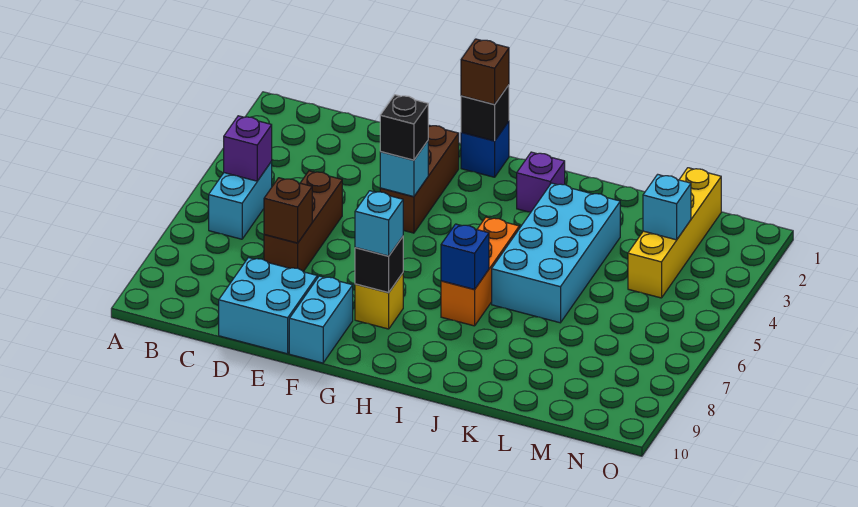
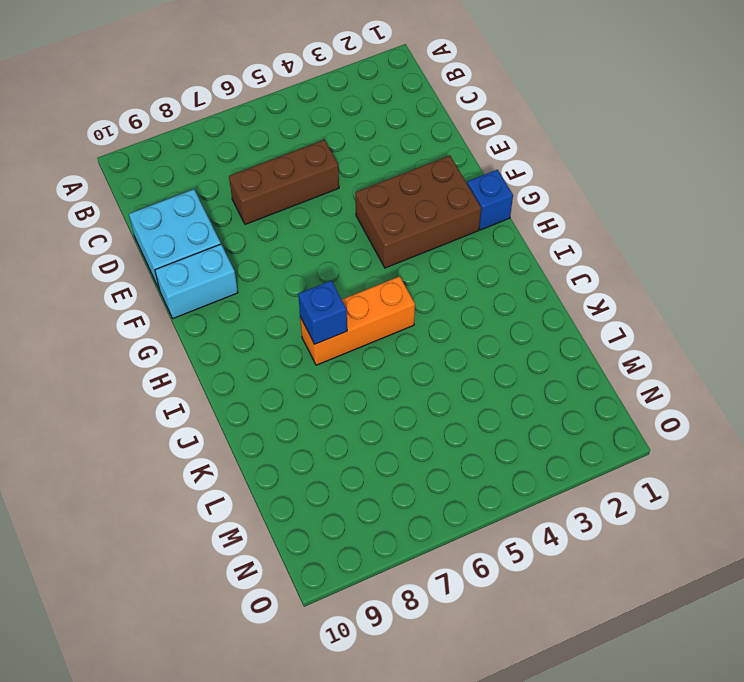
brown 2x3 brick [355,156,481,268] -> brown 1x3 brick [380,125,459,233]
none -> cyan 1x2 brick [209,162,272,239]
none -> yellow 1x1 brick [355,273,403,329]
none -> purple 1x1 brick [517,152,565,212]

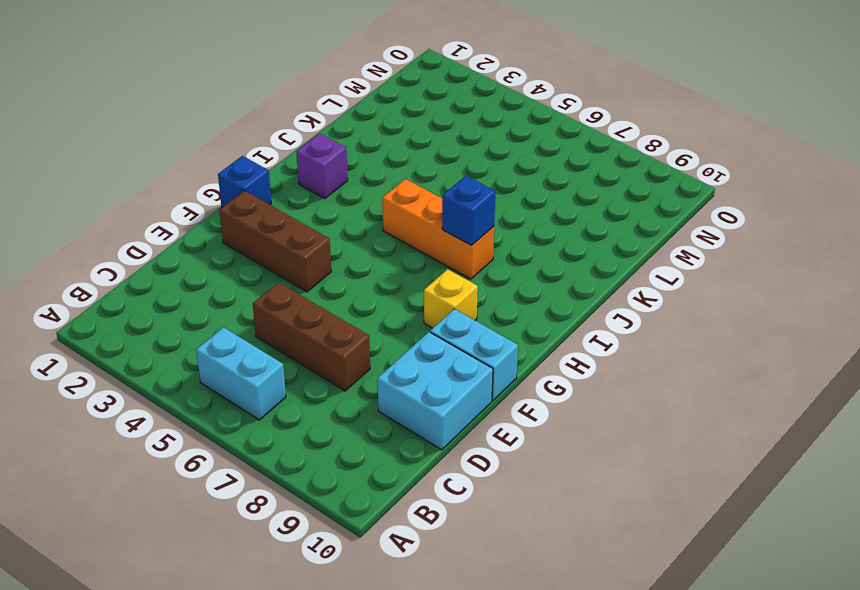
none -> cyan 2x4 brick [492,183,620,323]
none -> yellow 1x4 brick [628,168,721,298]
none -> purple 1x1 brick [224,116,272,181]

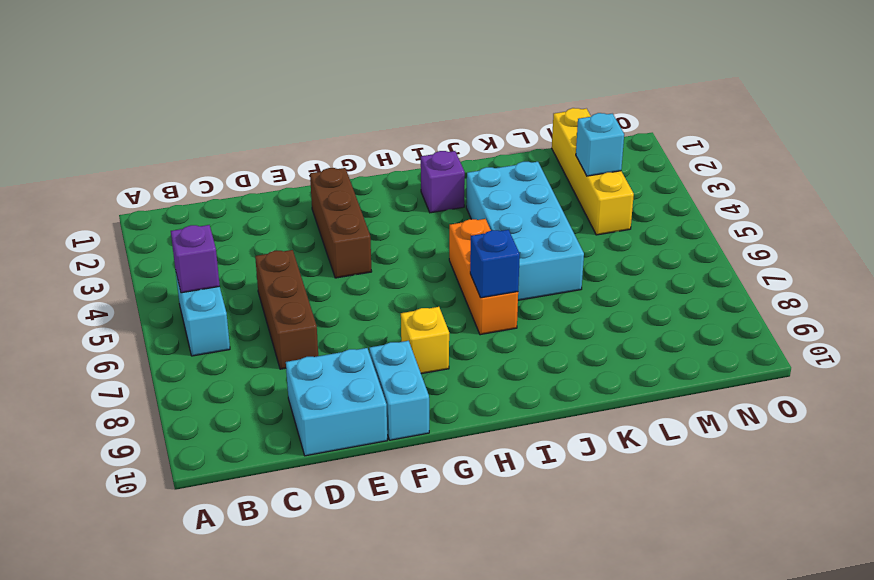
none -> blue 1x1 brick [461,121,509,177]
none -> brown 1x1 brick [264,178,312,243]
none -> cyan 1x1 brick [380,141,428,197]

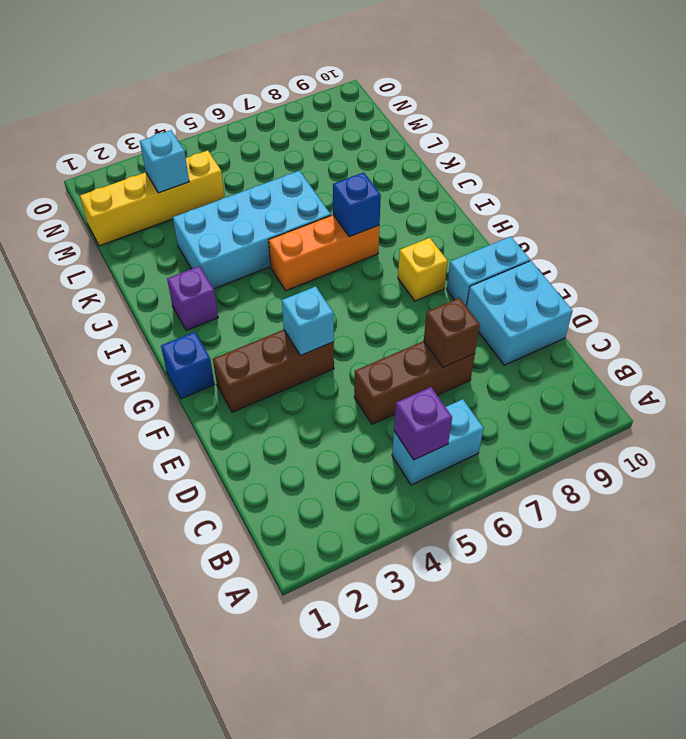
none -> black 1x1 brick [461,85,509,141]
none -> black 1x1 brick [355,237,403,292]
none -> black 1x1 brick [380,95,428,160]

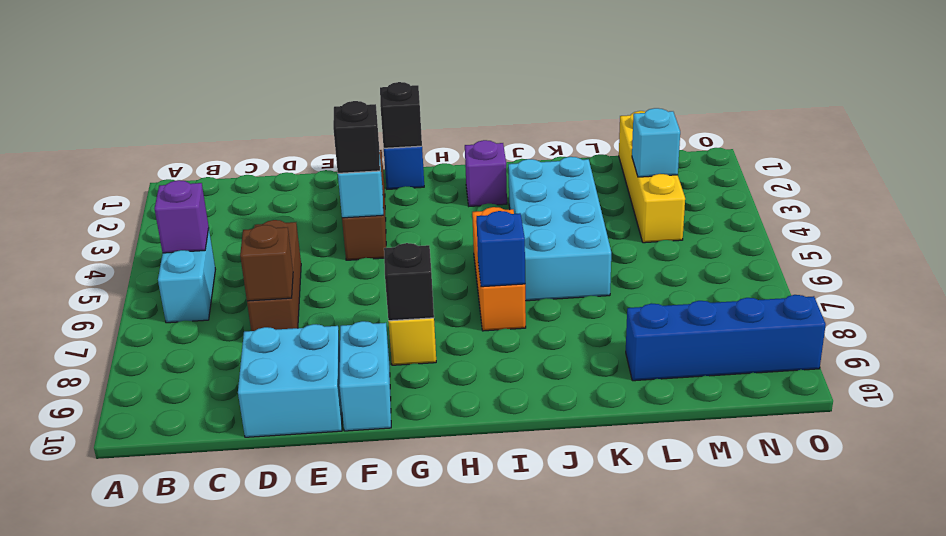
blue 1x4 brick [626,295,826,381] -> none
none -> brown 1x1 brick [461,39,509,104]
none -> cyan 1x1 brick [355,191,403,256]

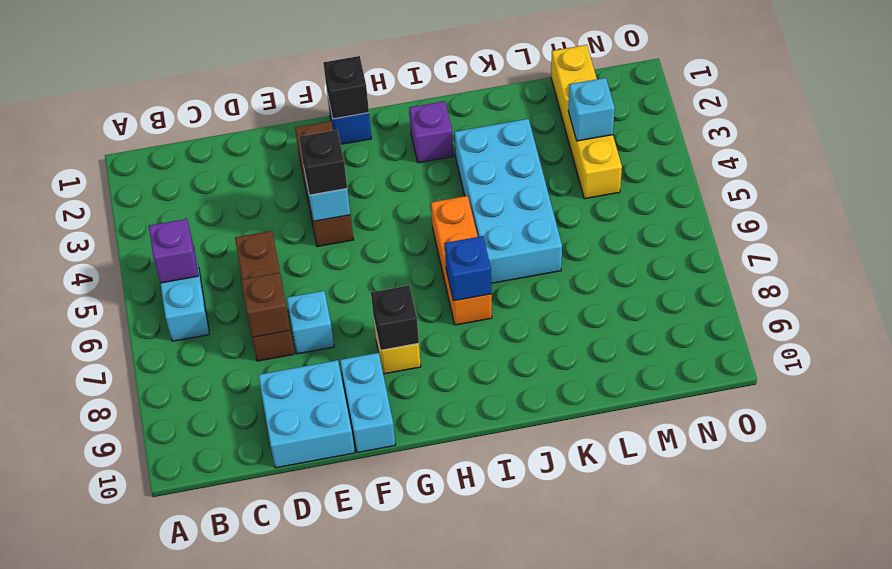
cyan 1x1 brick [287,291,334,354] -> cyan 1x1 brick moved to [355,191,403,256]
none -> brown 1x1 brick [461,39,509,104]

